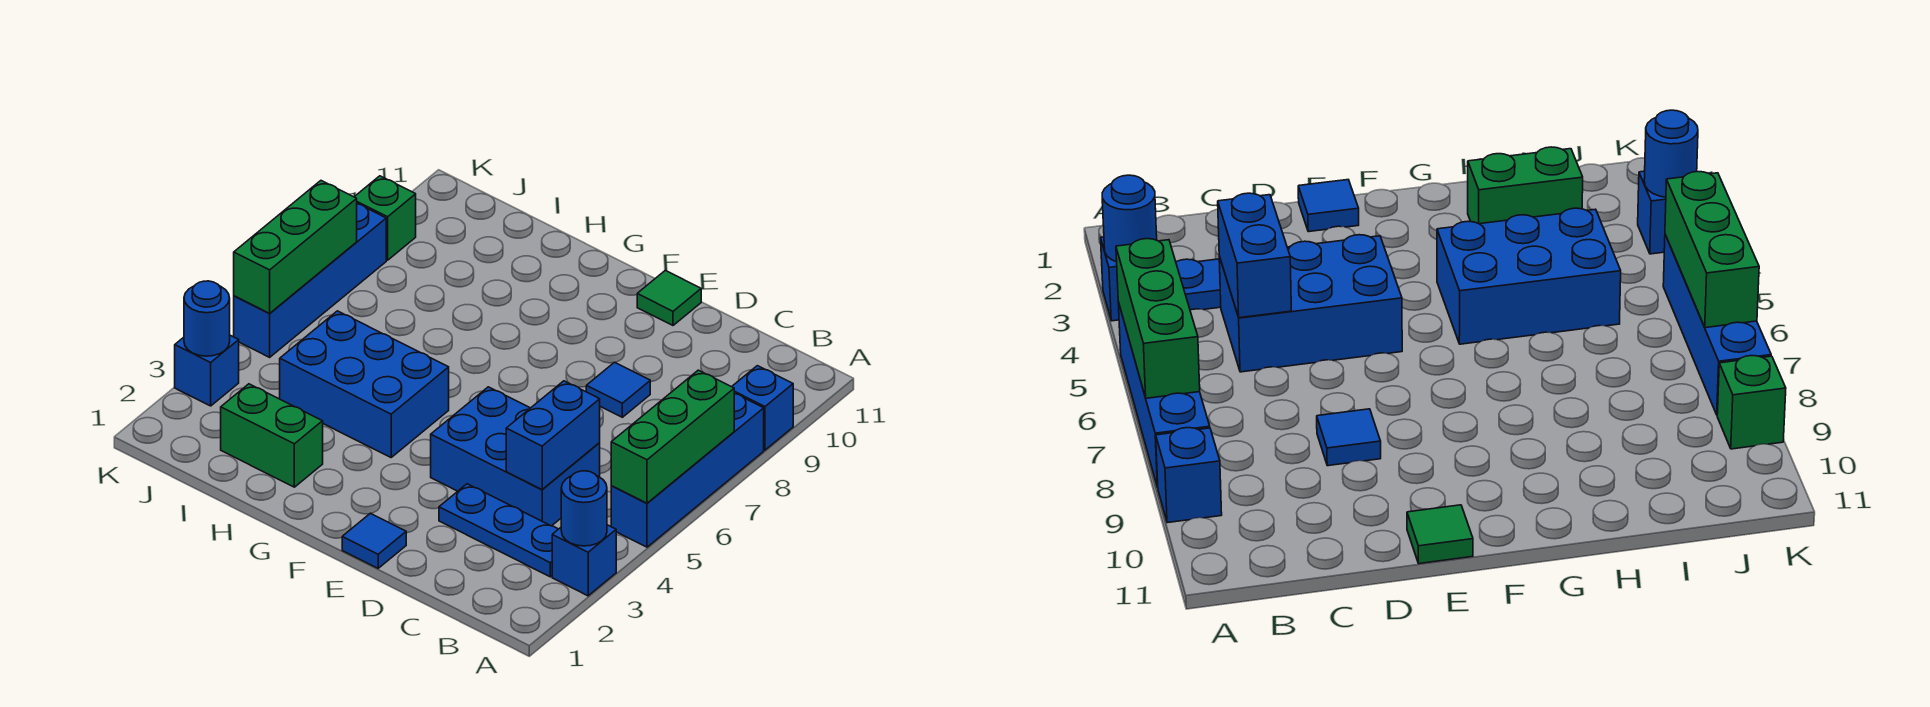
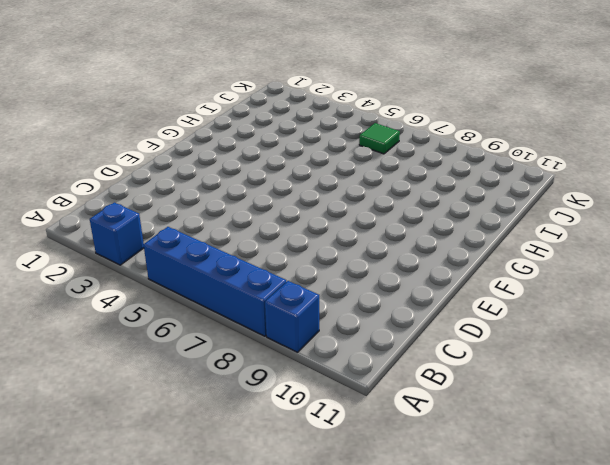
green 1x1 tile [359,123,400,154] -> green 1x1 tile moved to [637,270,701,325]
none -> blue 1x3 plate [439,484,558,577]
none -> blue 2x3 brick [431,387,600,526]
none -> blue 1x1 tile [586,362,650,417]

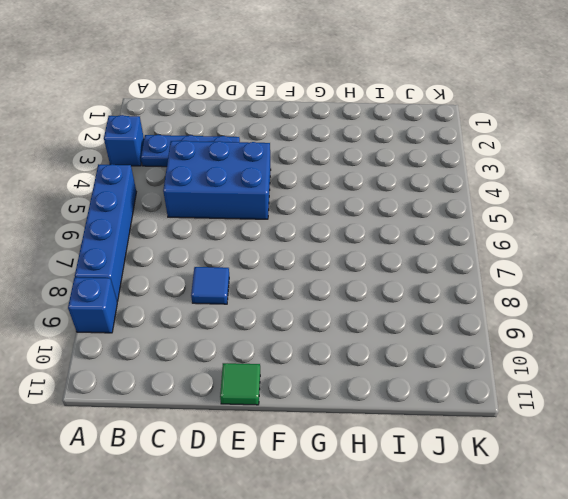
none -> blue 1x1 tile [342,513,406,568]
none -> blue 2x3 brick [280,311,449,457]
none -> green 1x2 brick [221,384,323,487]

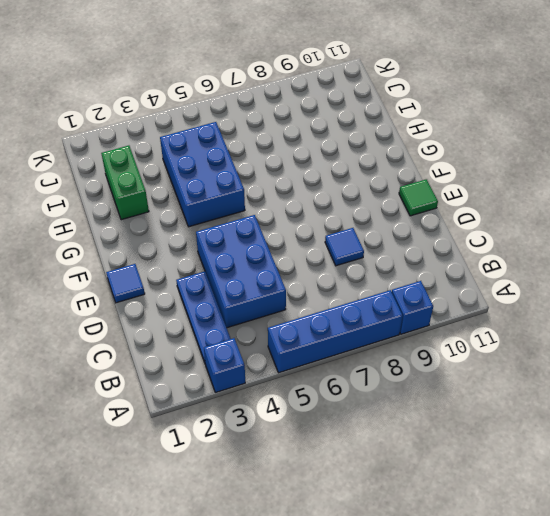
none -> blue 1x1 brick [175,335,239,406]
none -> blue 1x4 brick [234,204,386,357]
none -> green 1x1 brick [355,176,416,260]

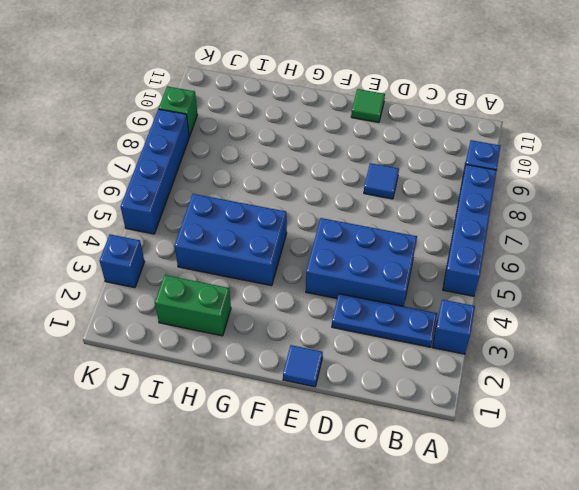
none -> blue 1x1 round brick [561,471,607,546]
none -> green 1x3 brick [611,370,735,503]
none -> blue 1x2 brick [506,381,600,489]

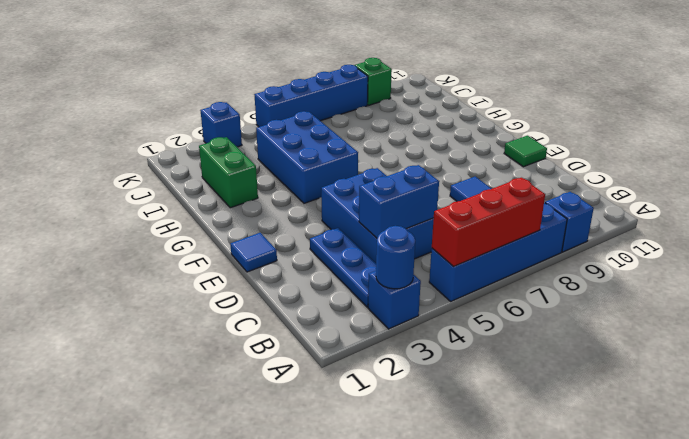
red 1x3 brick [432,178,545,267] -> green 1x3 brick [611,370,735,503]
none -> blue 1x1 round brick [184,281,230,356]
none -> green 1x3 brick [234,181,357,314]

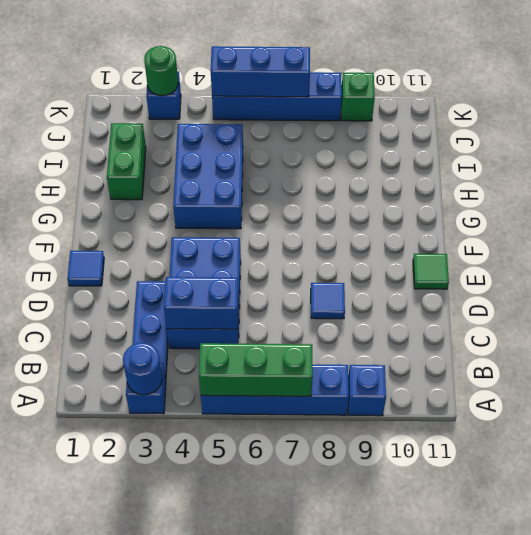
green 1x1 round brick [144,46,178,96] -> blue 1x1 round brick [184,281,230,356]
blue 1x3 brick [211,46,310,97] -> green 1x3 brick [234,181,357,314]

